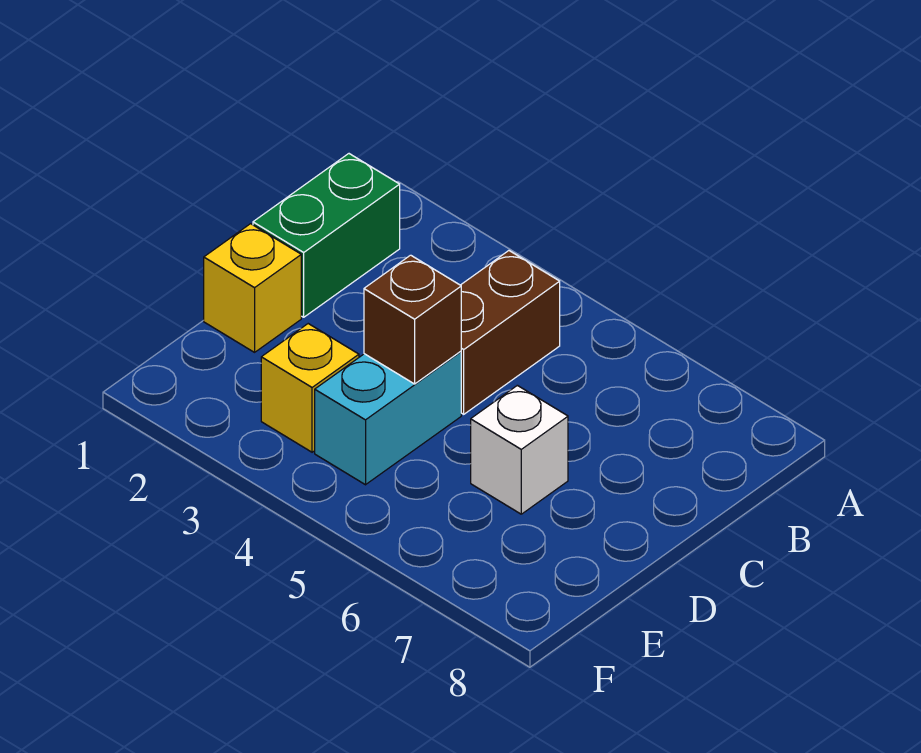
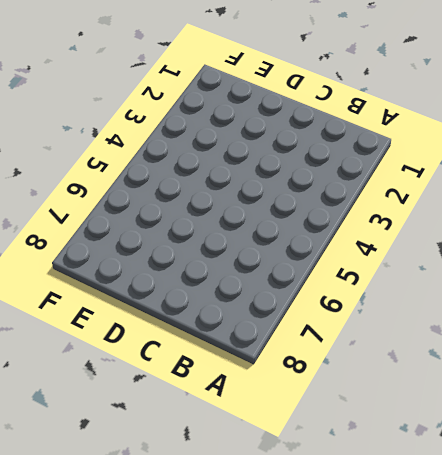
none -> green 1x2 brick [253,154,400,317]
none -> brown 1x2 brick [461,251,560,414]

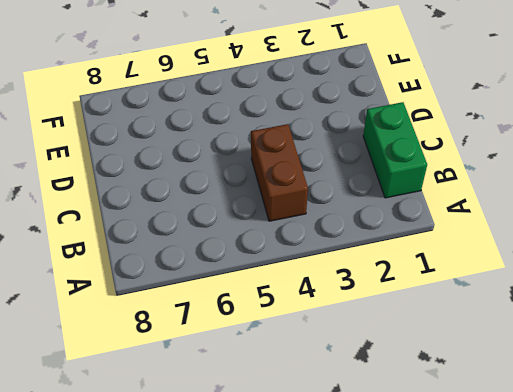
none -> yellow 1x1 brick [204,224,301,352]
none -> cyan 1x2 brick [315,351,461,485]

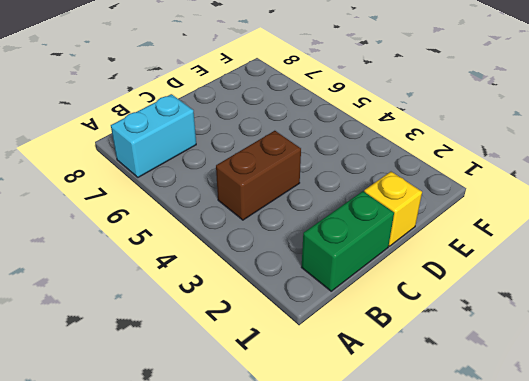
cyan 1x2 brick [111,94,196,177] -> cyan 1x2 brick moved to [315,351,461,485]
none -> white 1x1 brick [471,385,568,514]
none -> yellow 1x1 brick [261,324,359,452]

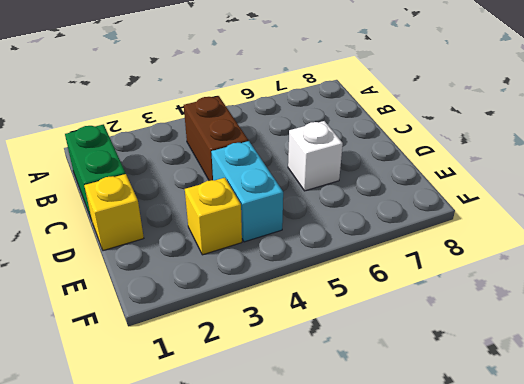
none -> brown 1x1 brick [364,255,461,384]

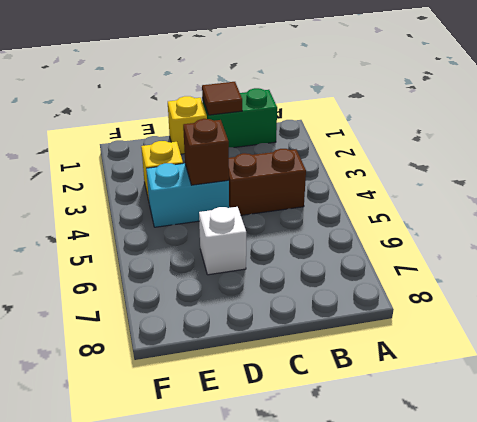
brown 1x1 tile [202,82,242,115] -> none

